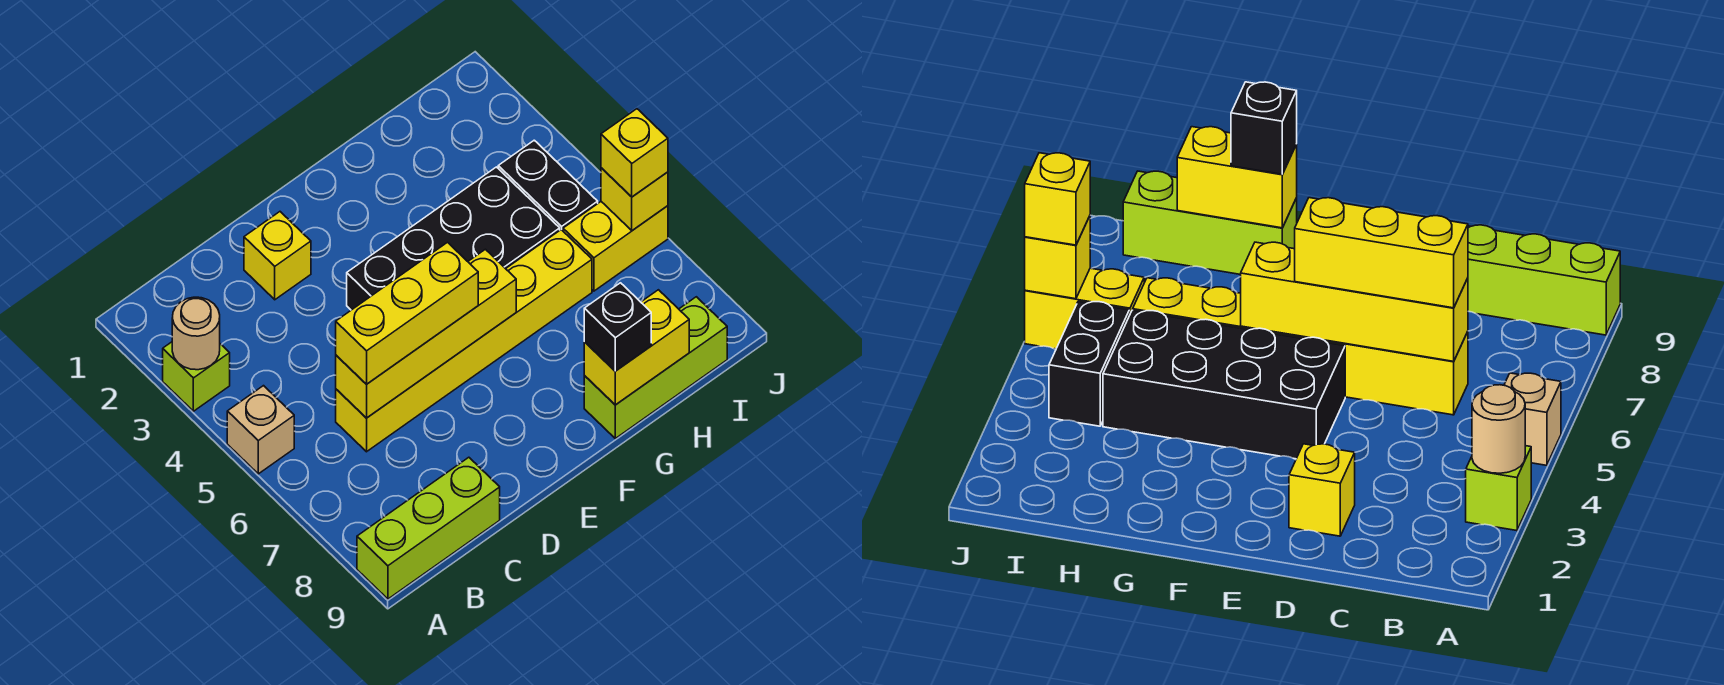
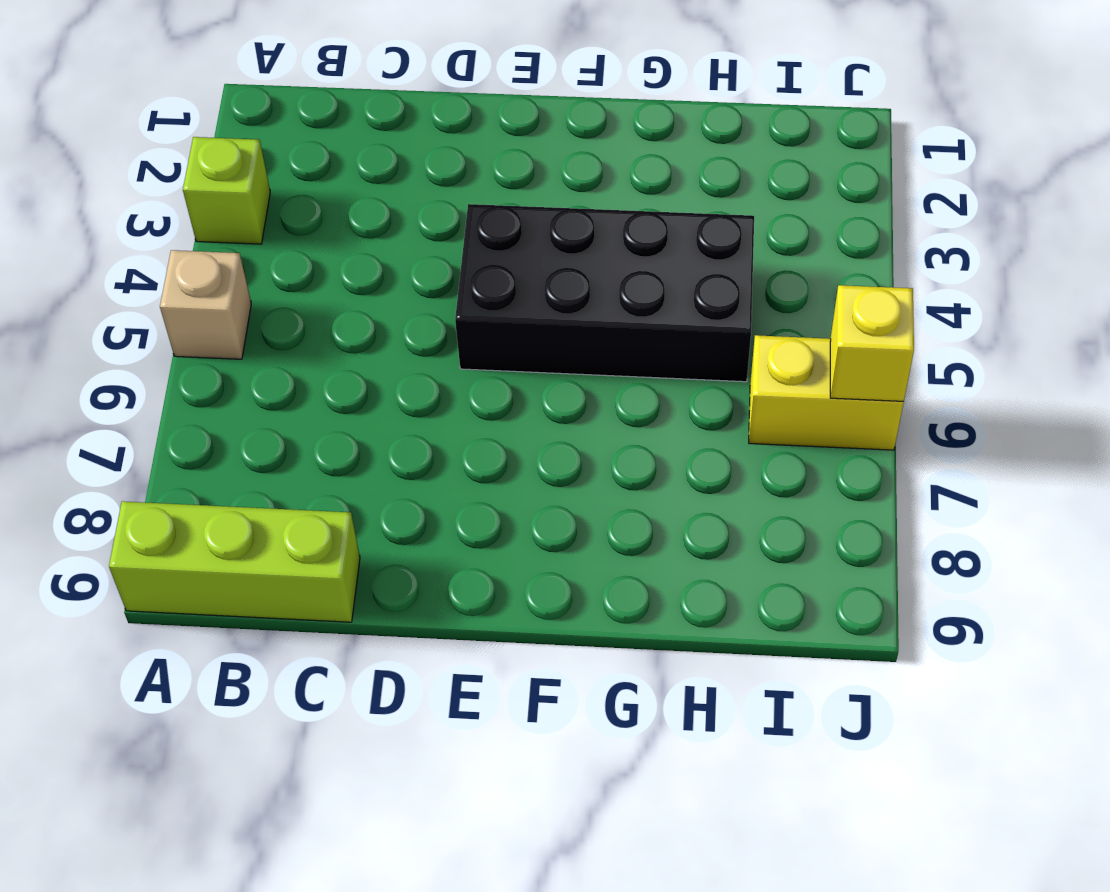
none -> yellow 1x6 brick [336,230,592,452]
none -> yellow 1x1 brick [244,212,311,300]
none -> lime 1x3 brick [584,297,727,438]

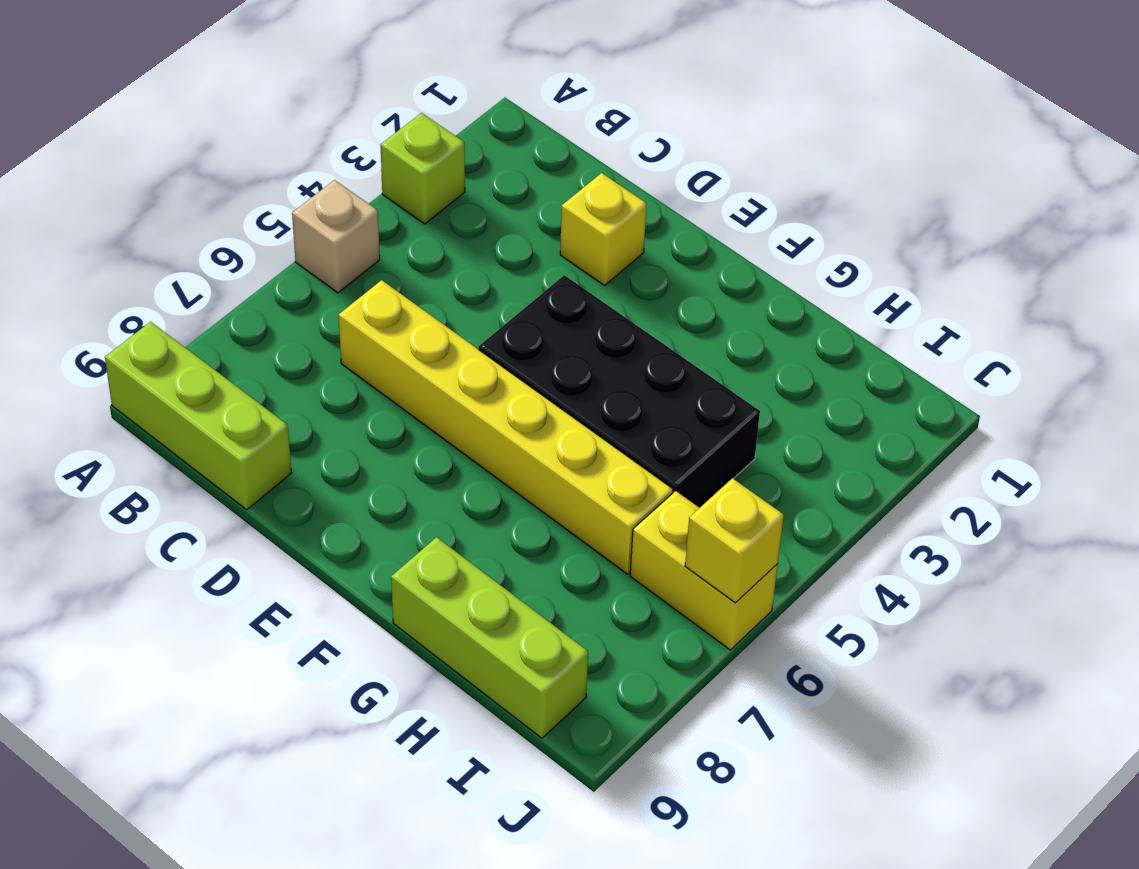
none -> black 1x2 brick [498,140,598,231]
none -> tan 1x1 round brick [172,297,220,370]
none -> yellow 1x4 brick [336,249,516,418]

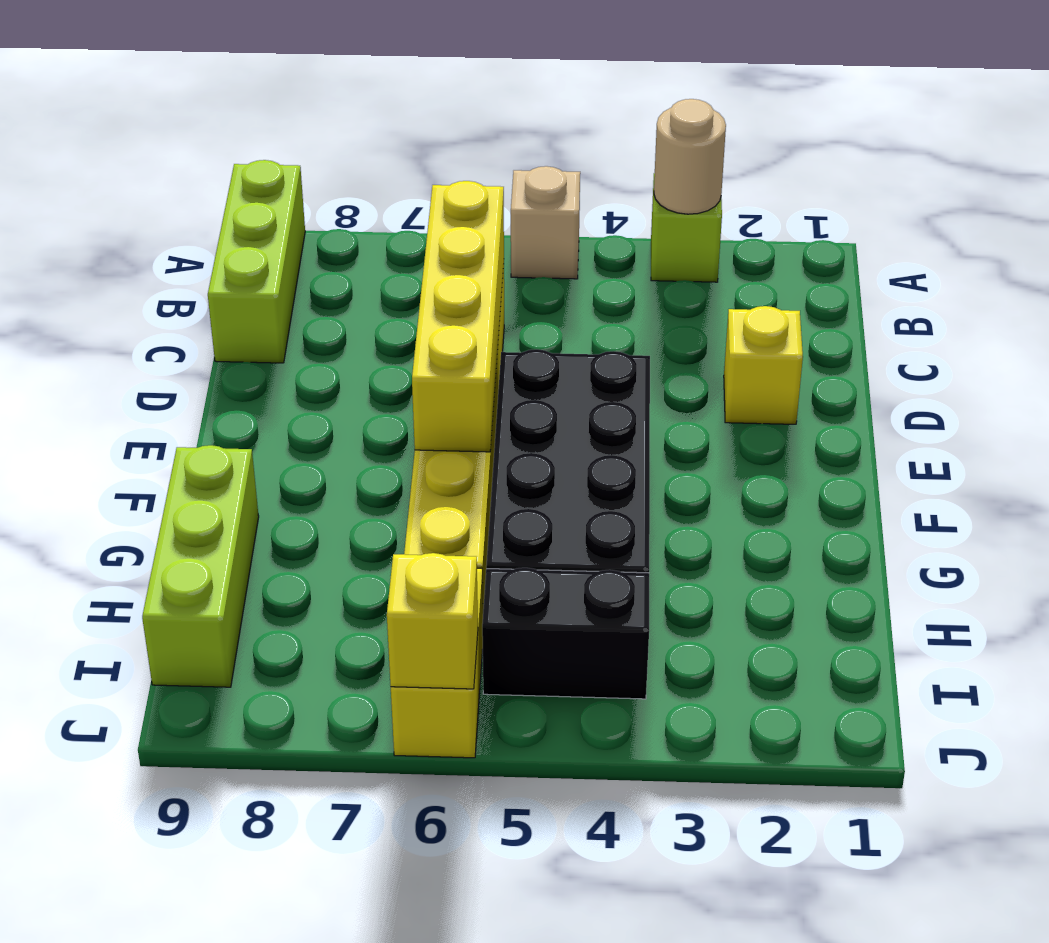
none -> yellow 1x2 brick [584,290,689,405]
none -> yellow 1x3 brick [336,243,478,384]
none -> black 1x1 brick [584,283,651,371]

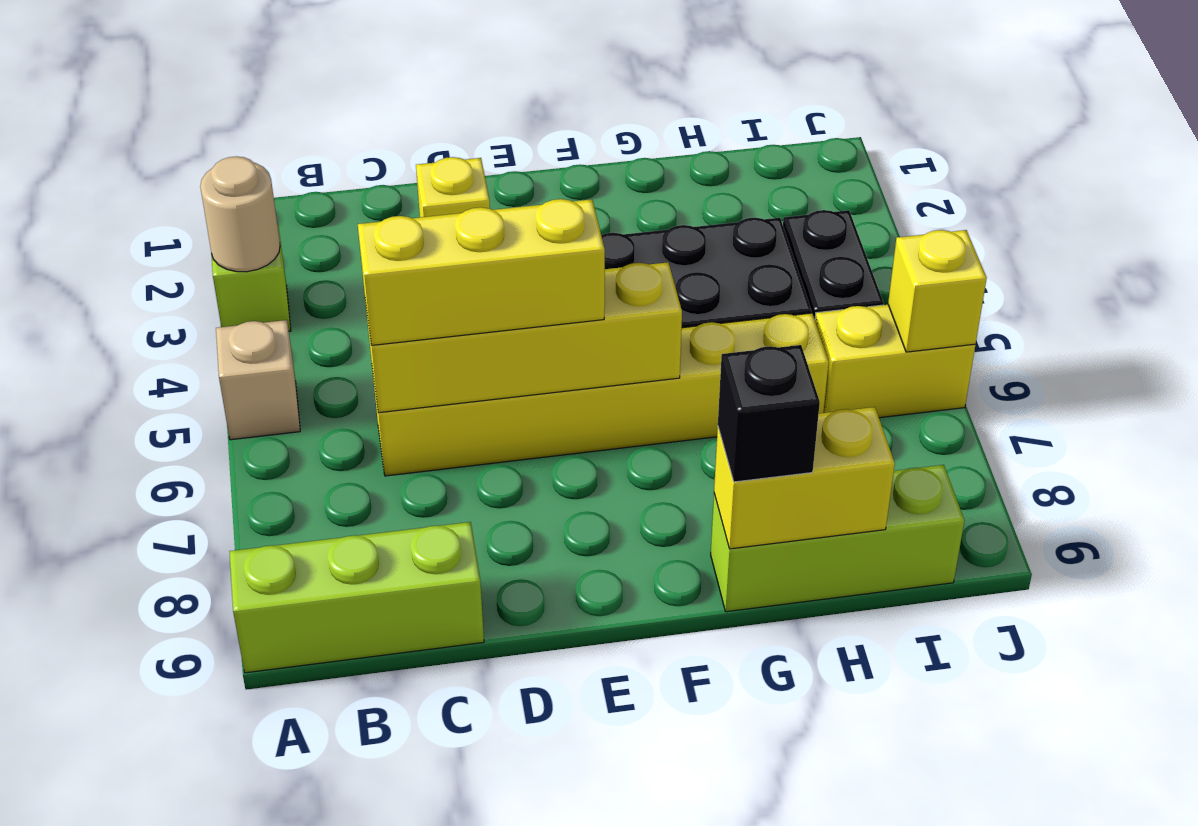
none -> yellow 1x1 brick [601,109,668,197]

